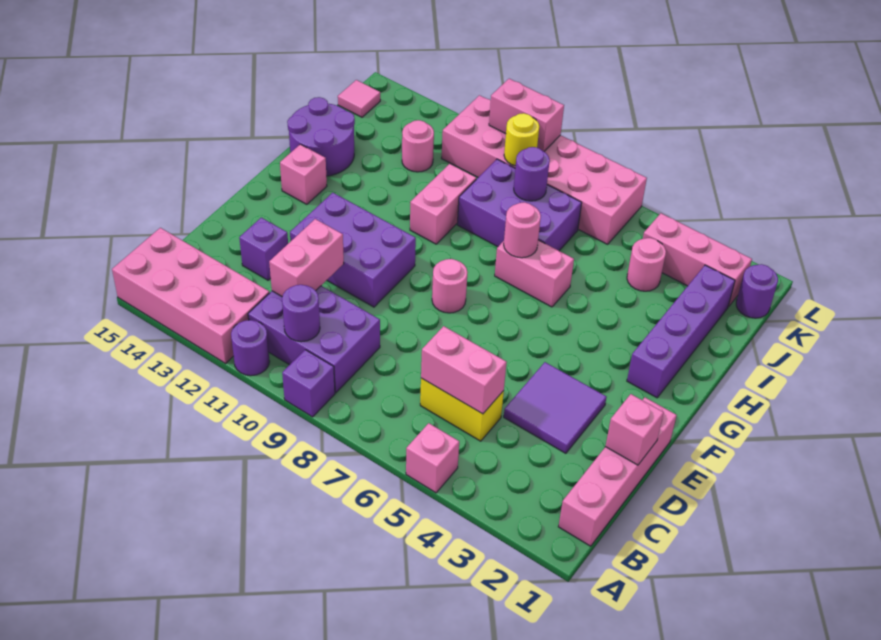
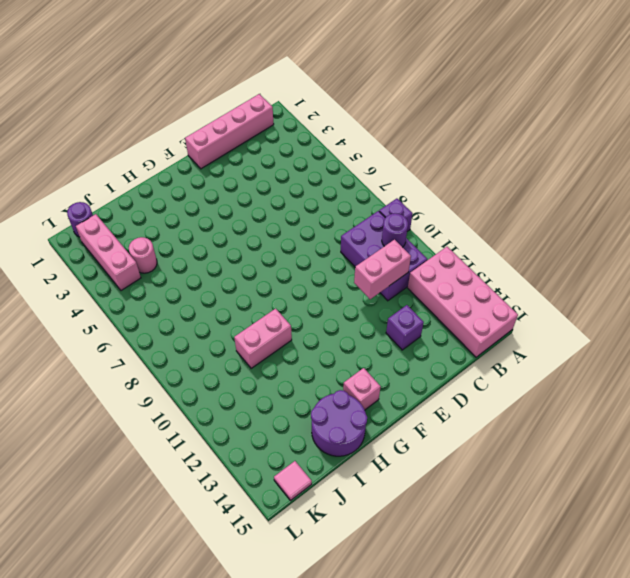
none -> pink 1x1 brick [406,423,459,493]
none -> purple 1x1 round brick [231,320,270,376]
none -> yellow 1x2 brick [420,378,504,441]
none -> purple 2x2 tile [504,362,607,453]

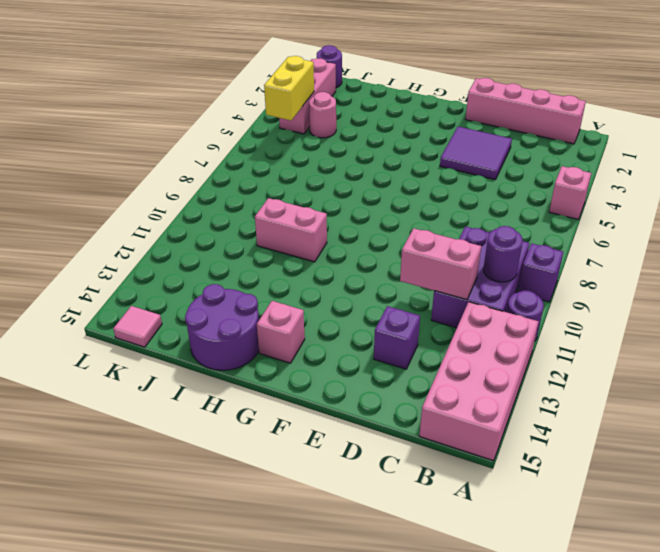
yellow 1x2 brick [264,56,314,121] -> yellow 1x2 brick moved to [420,378,504,441]
none -> purple 2x3 brick [290,193,416,307]
none -> pink 1x1 round brick [432,259,467,313]
none -> purple 1x4 brick [627,265,735,398]
none -> pink 1x2 brick [495,240,574,307]

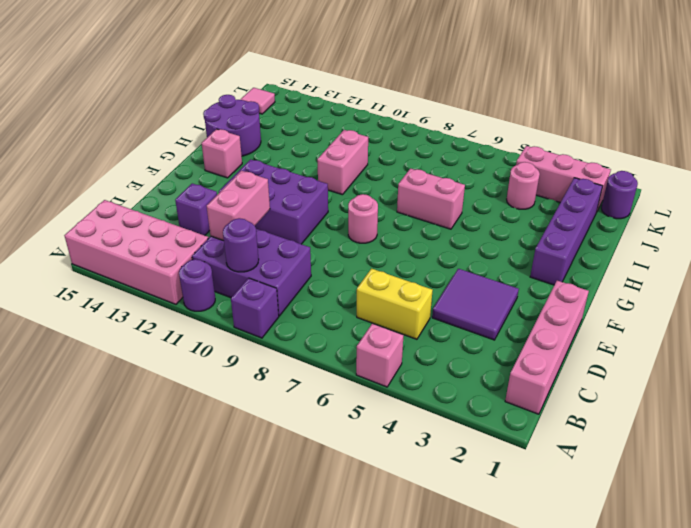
none -> purple 2x3 brick [457,159,582,251]
none -> pink 1x1 round brick [402,120,434,172]
none -> pink 2x6 brick [441,95,647,244]
none -> pink 1x2 brick [421,326,507,414]

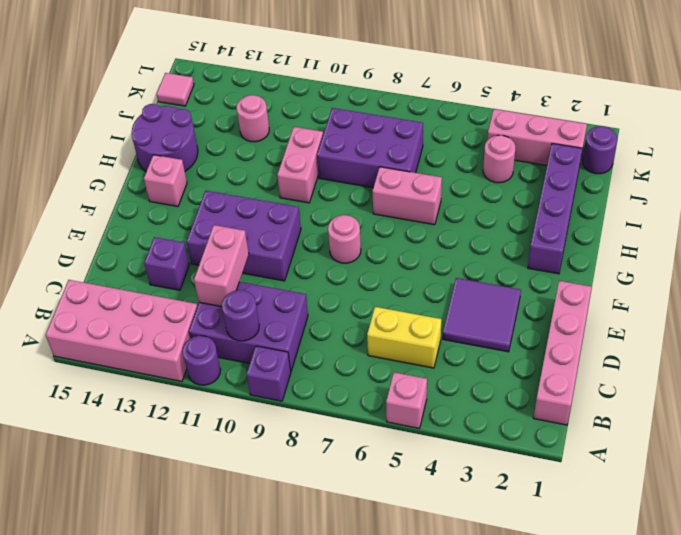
none -> pink 2x6 brick [441,95,647,244]
none -> pink 1x2 brick [421,326,507,414]
none -> pink 1x1 brick [605,394,664,465]
none -> pink 1x1 round brick [504,202,541,258]

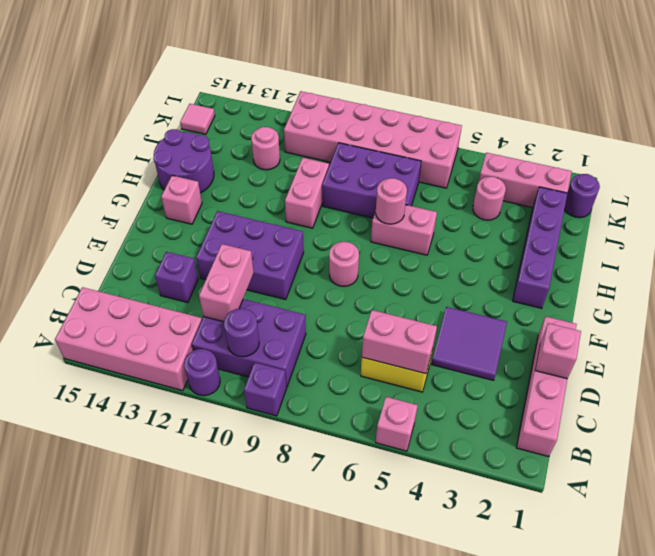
none -> purple 1x1 round brick [514,147,550,201]
none -> yellow 1x1 round brick [504,113,539,166]
none -> pink 1x2 brick [489,79,564,151]

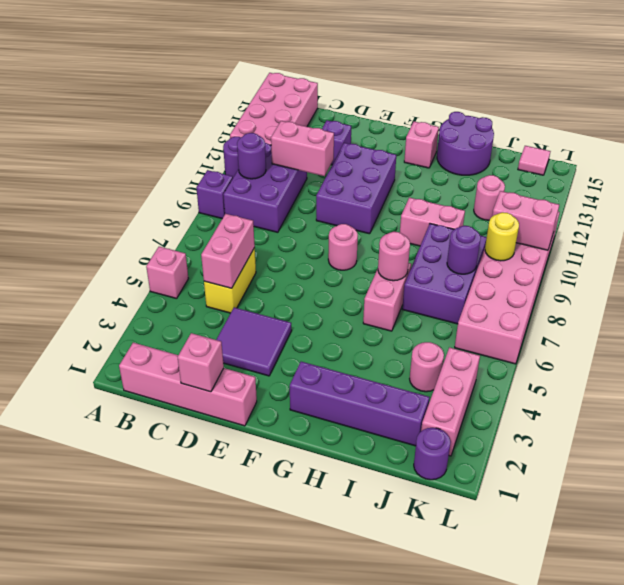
pink 1x2 brick [492,191,559,250] -> pink 1x2 brick turned to [489,79,564,151]

